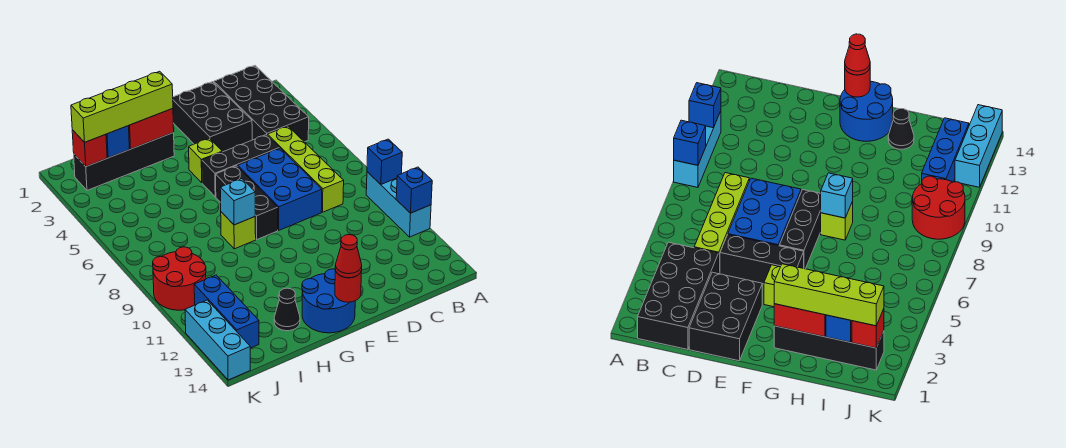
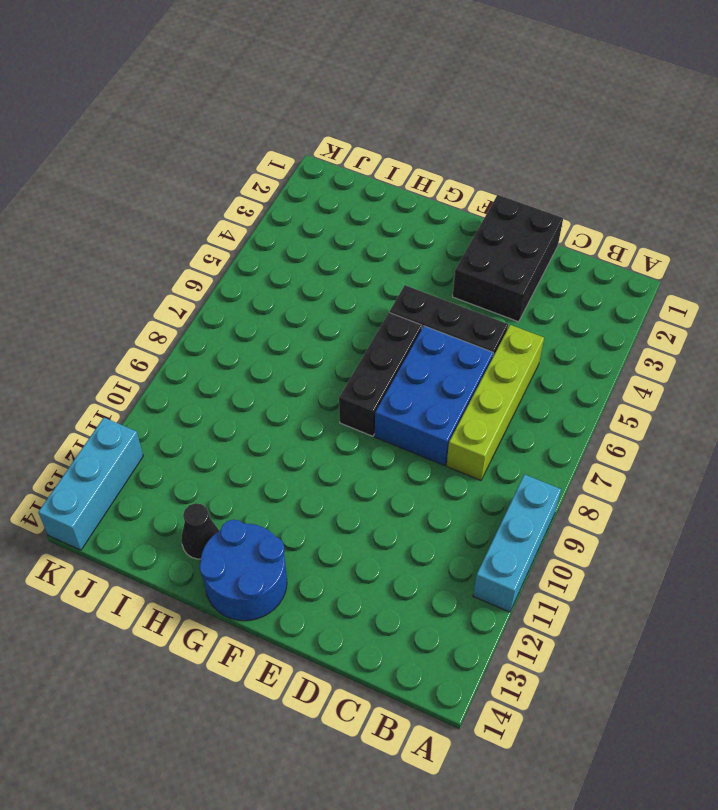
none -> black 2x4 brick [214,66,309,142]
none -> lime 1x1 brick [189,138,222,183]
none -> black 1x4 brick [74,133,174,190]

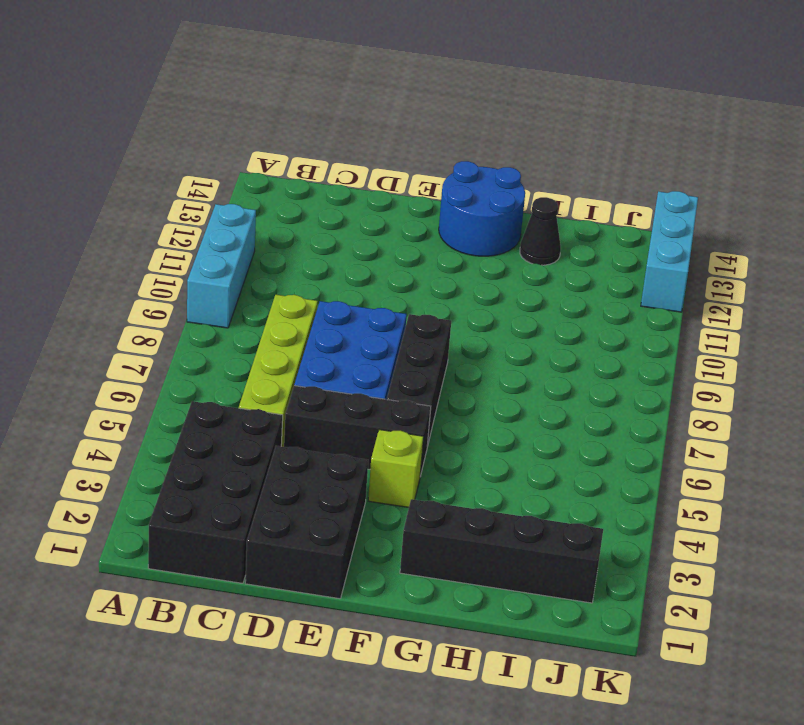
none -> lime 1x1 brick [221,212,256,249]
none -> red 2x2 round brick [153,247,206,310]
none -> blue 1x3 brick [194,275,259,348]

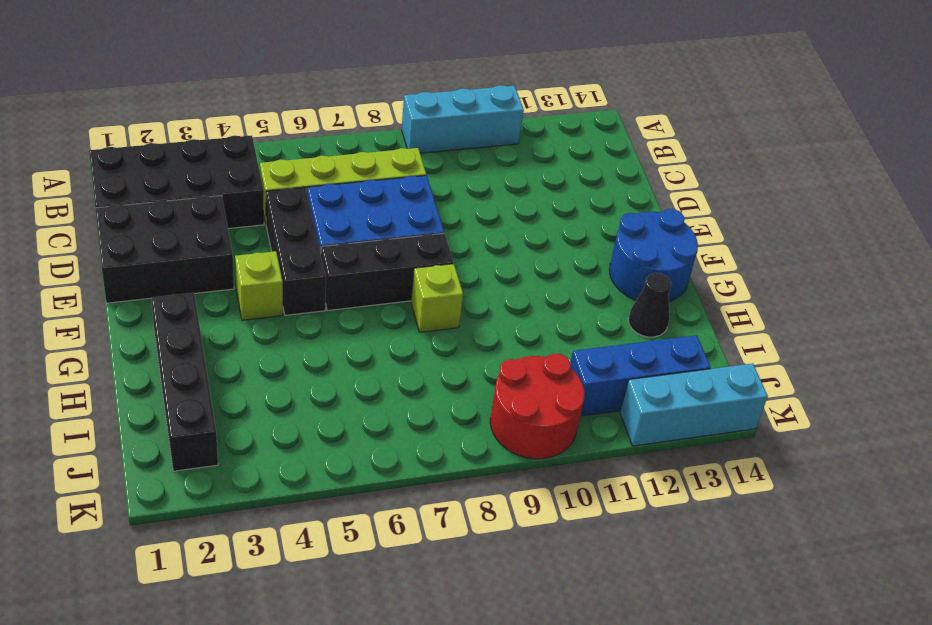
none -> blue 1x1 brick [367,139,402,184]
none -> blue 1x1 brick [396,167,432,213]
none -> red 1x1 round brick [335,270,362,302]

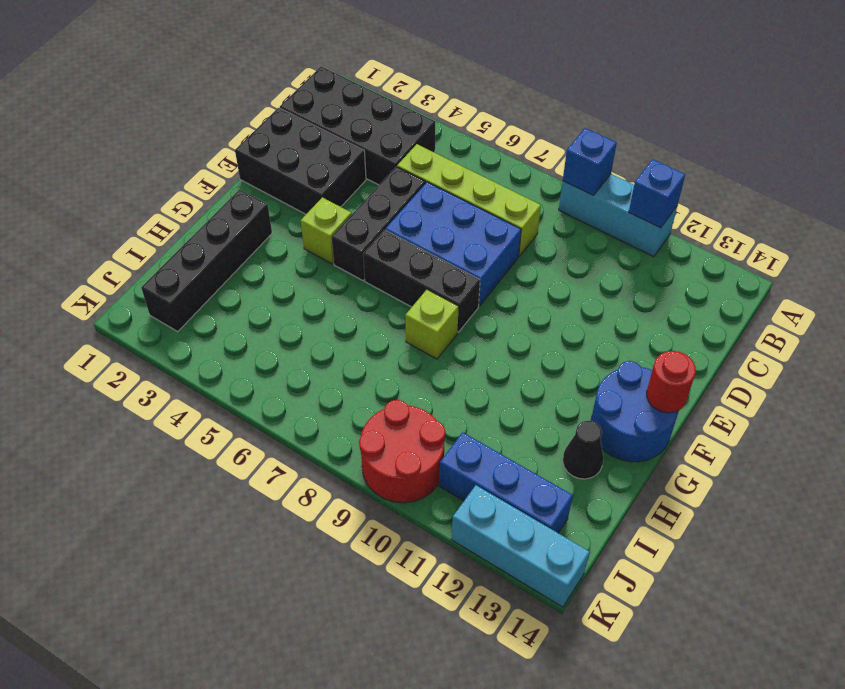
none -> red 1x2 brick [129,109,174,149]
none -> cyan 1x1 brick [220,179,255,225]
none -> blue 1x1 brick [106,126,129,158]

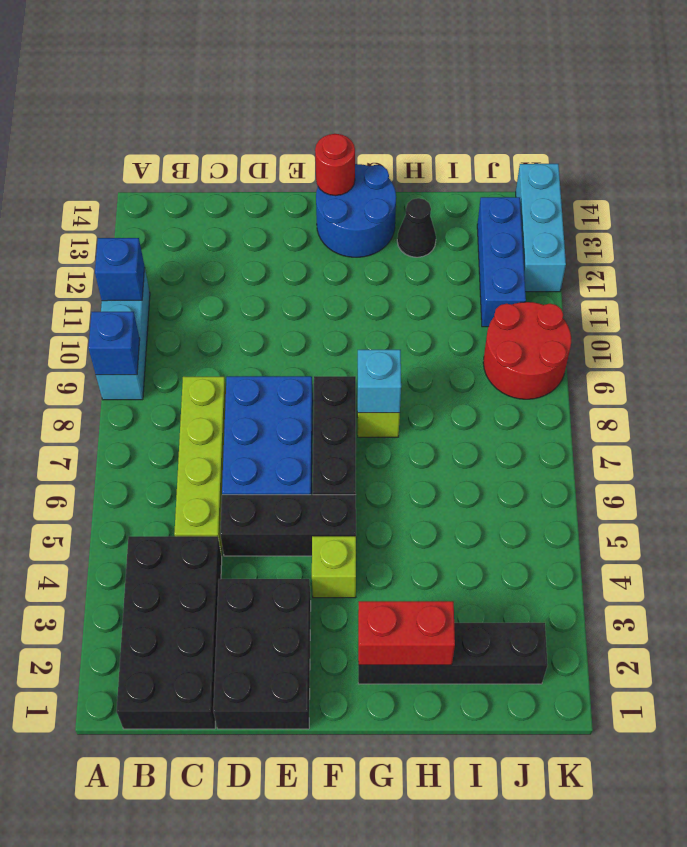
none -> blue 1x1 brick [106,126,129,158]
none -> red 1x1 brick [72,130,107,167]
none -> red 1x1 cone [335,235,362,278]

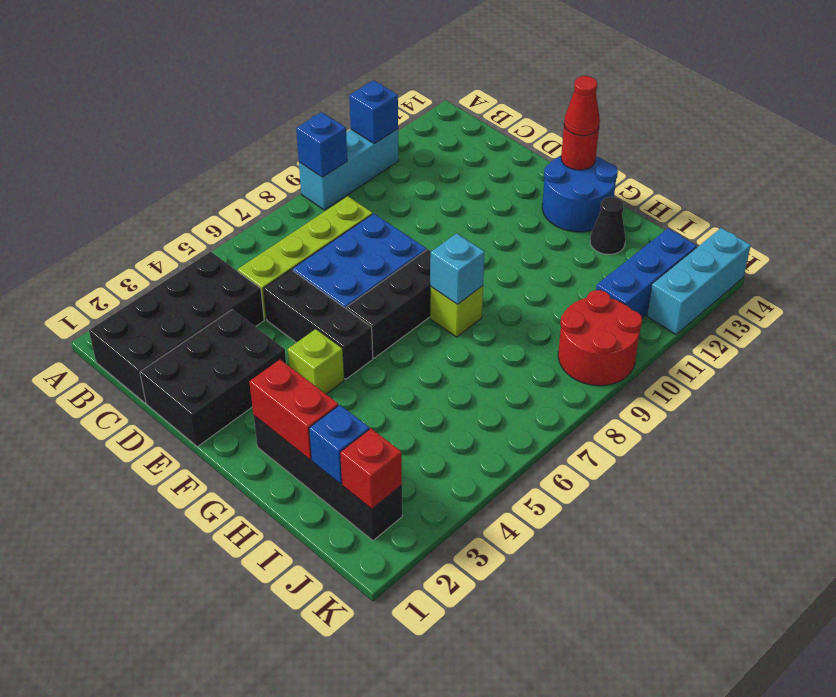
none -> lime 1x4 brick [71,71,173,142]

